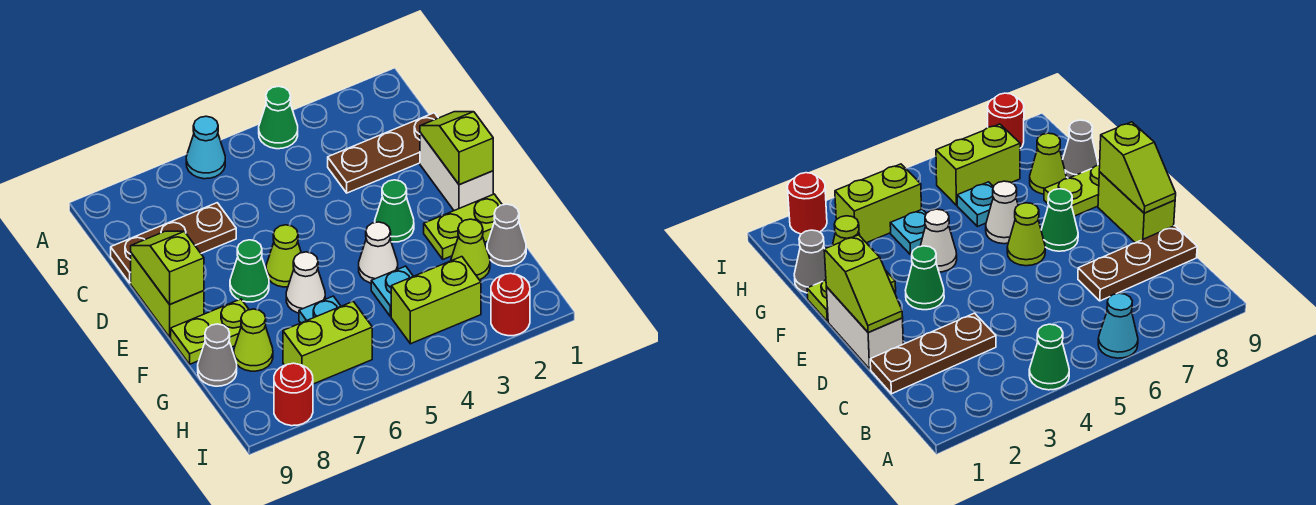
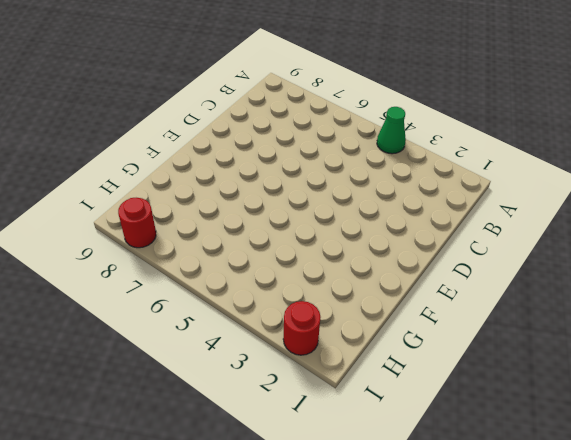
none -> cyan 1x1 cone [186,116,225,179]
none -> brown 1x3 plate [328,113,438,193]
none -> brown 1x3 plate [111,203,236,283]

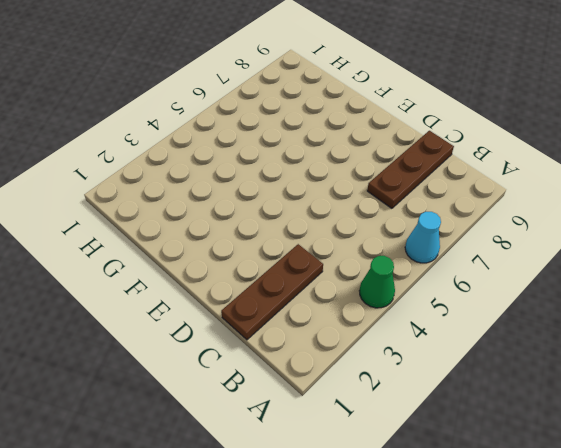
none -> white 1x2 brick [420,133,493,211]
none -> lime 1x2 brick [131,253,204,337]
none -> green 1x1 cone [375,180,414,242]

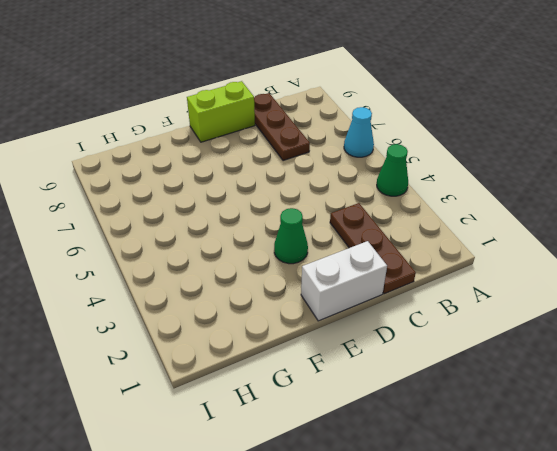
none -> lime 1x1 cone [266,225,301,287]
none -> green 1x1 cone [230,240,269,302]
none -> lime 1x2 plate [424,194,502,259]

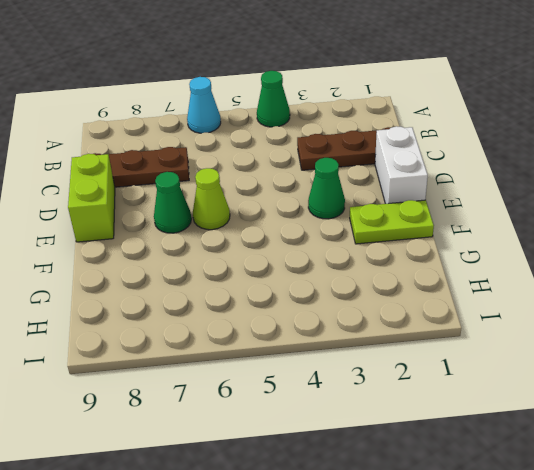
none -> white 1x1 cone [359,222,398,283]
none -> white 1x1 cone [286,252,325,313]
none -> lime 1x2 plate [171,299,249,364]

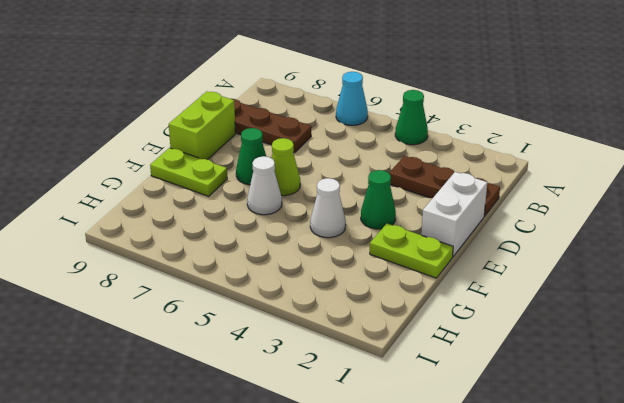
none -> grey 1x1 cone [487,204,526,266]
none -> lime 1x1 cone [451,219,490,280]
none -> cyan 1x1 plate [371,266,413,317]

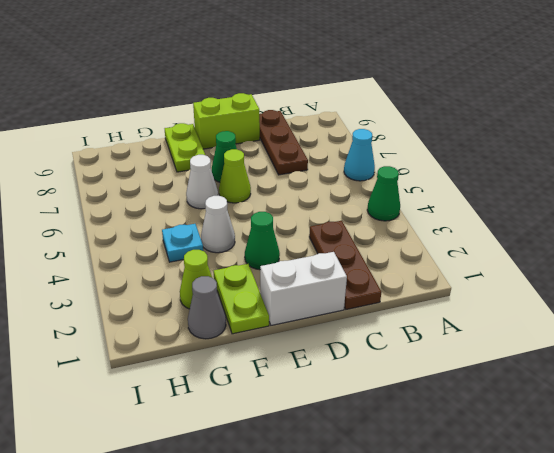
none -> cyan 1x1 plate [299,296,341,323]
none -> lime 1x1 cone [234,309,273,371]
none -> grey 1x1 cone [198,324,237,386]

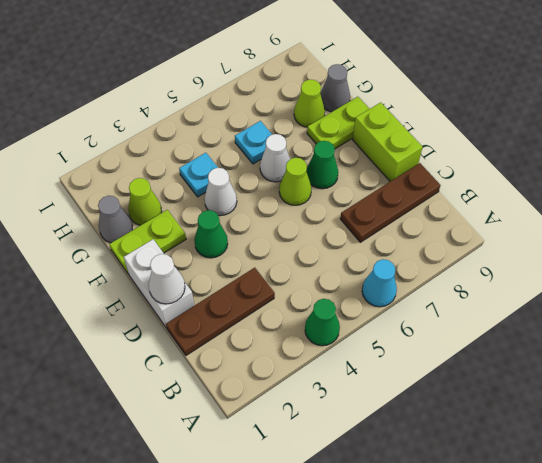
white 1x1 cone [149,254,185,304] -> lime 1x2 slope [420,112,493,185]
none -> lime 1x2 brick [391,257,481,344]
none -> lime 1x2 brick [283,301,372,384]
none -> red 1x1 round brick [491,273,530,336]

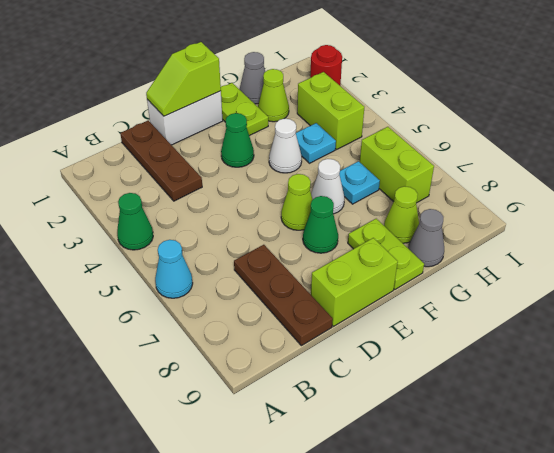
none -> red 1x1 round brick [274,363,313,426]
none -> lime 1x2 slope [131,231,204,304]

